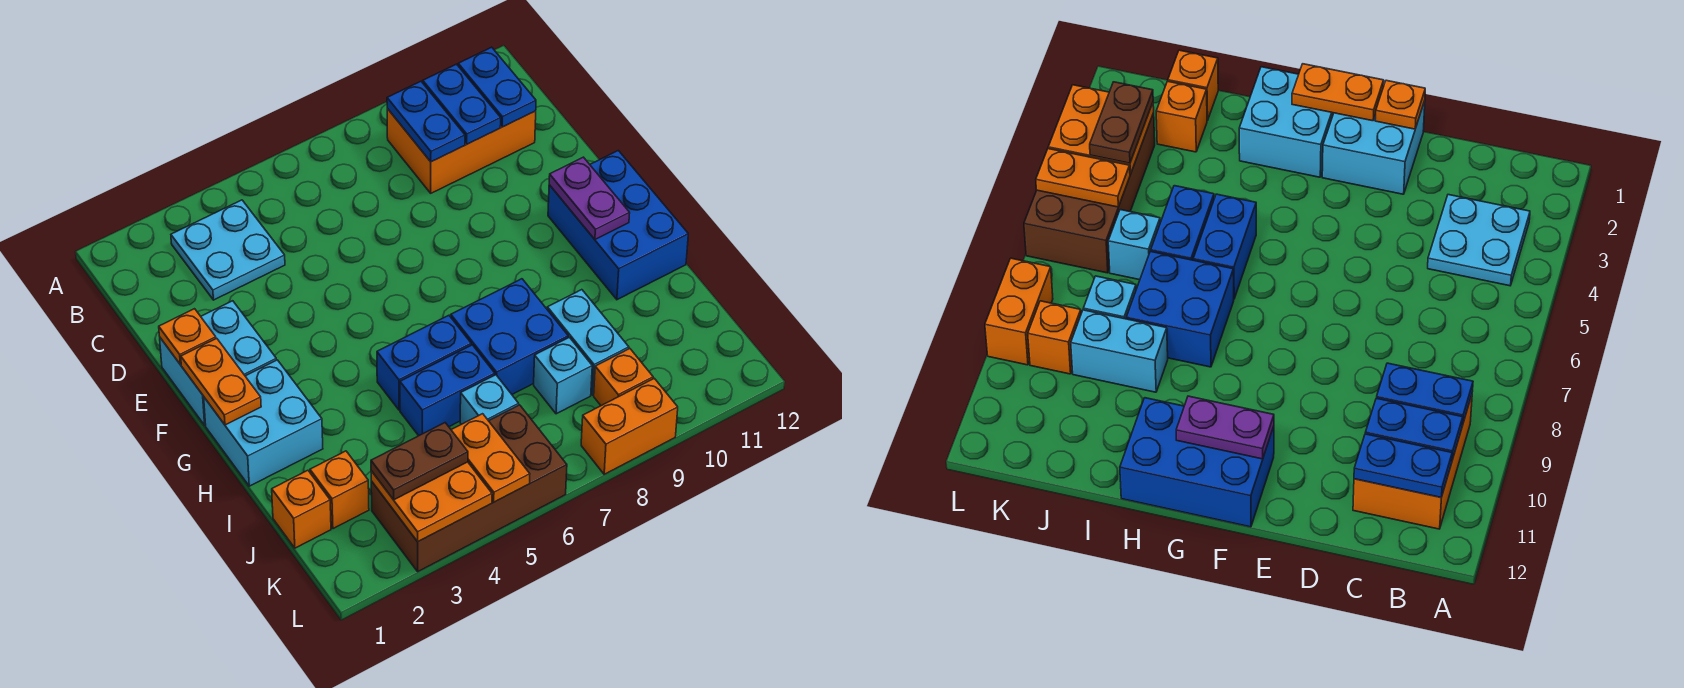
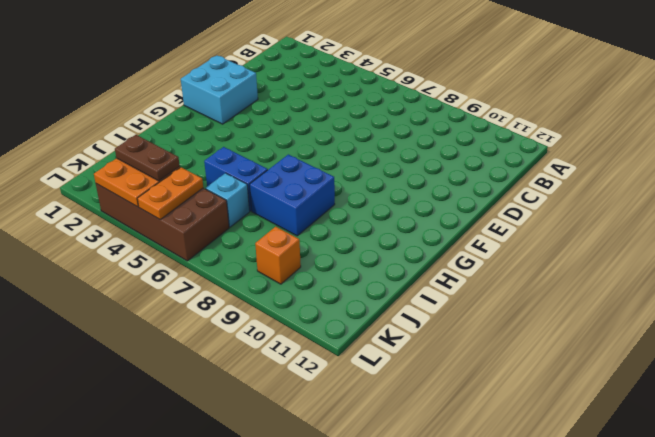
none -> cyan 2x2 plate [171,200,285,300]
none -> orange 2x3 brick [387,109,536,193]
none -> blue 2x3 brick [548,151,688,300]

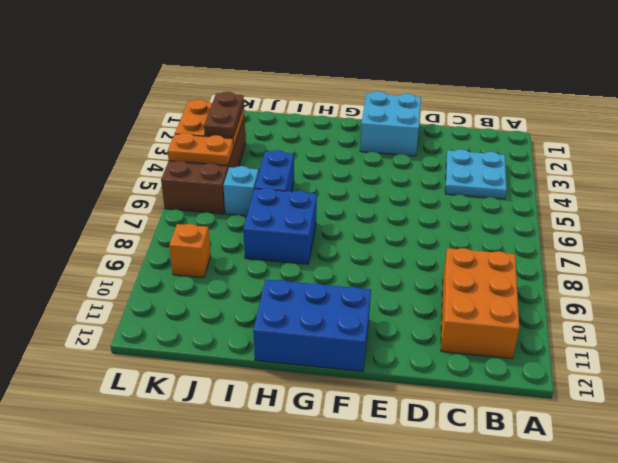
none -> cyan 2x2 brick [204,360,323,486]
none -> blue 1x2 brick [377,315,471,410]
none -> cyan 1x2 brick [547,290,629,395]

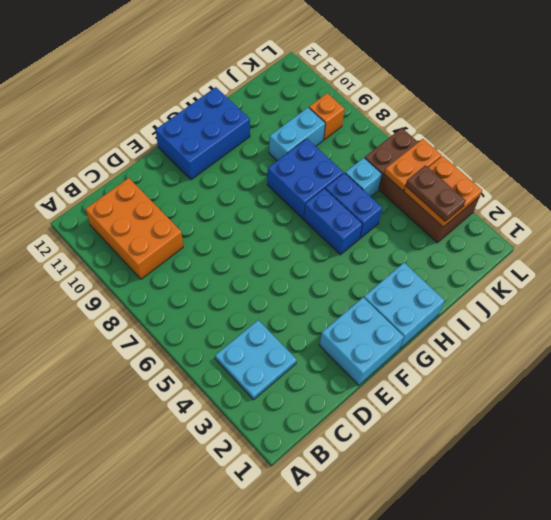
none -> orange 1x1 brick [272,470,331,548]
none -> orange 1x1 brick [310,451,369,529]
none -> cyan 1x1 brick [534,337,592,414]

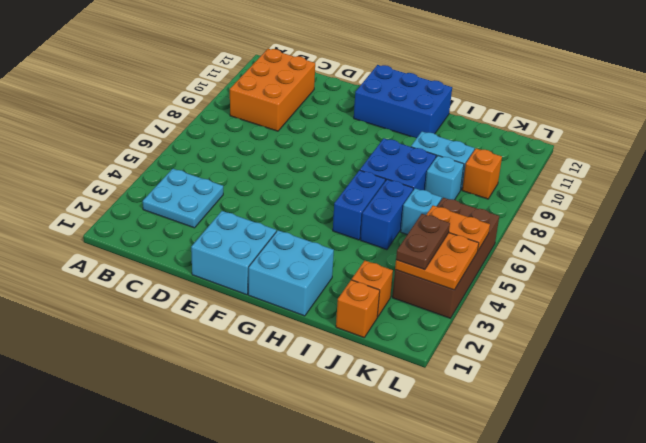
none -> orange 1x2 brick [581,378,678,474]
none -> blue 1x2 plate [387,81,465,162]
none -> blue 1x2 plate [423,64,501,144]

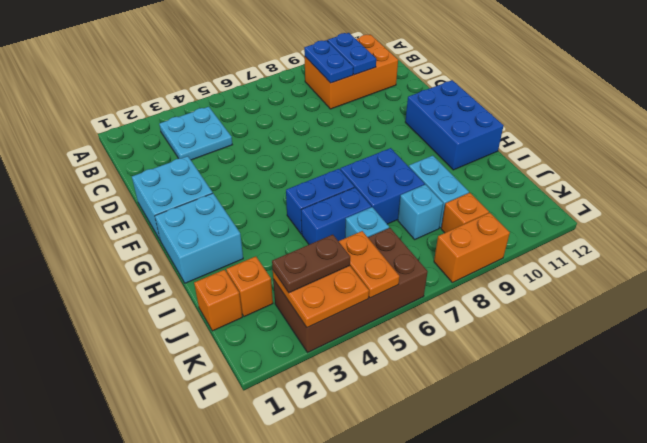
none -> blue 1x2 plate [458,47,536,127]
none -> orange 1x1 plate [159,309,216,365]
none -> orange 1x2 plate [181,338,261,425]

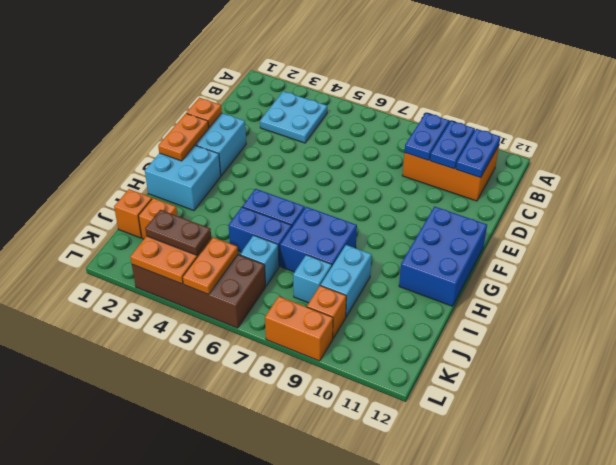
none -> purple 1x2 plate [549,157,630,239]

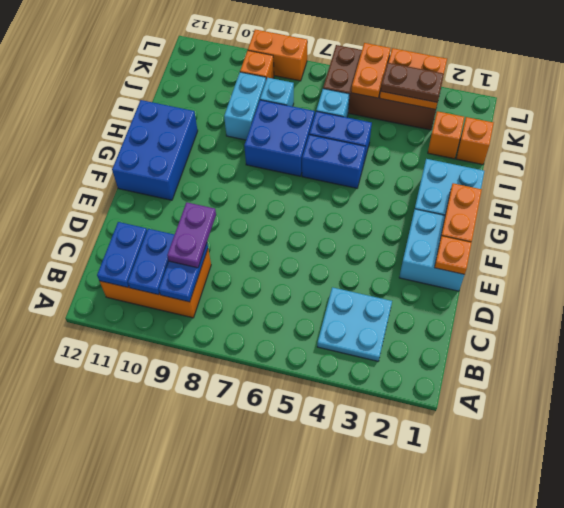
purple 1x2 plate [167,202,216,268] -> purple 1x2 plate moved to [549,157,630,239]

